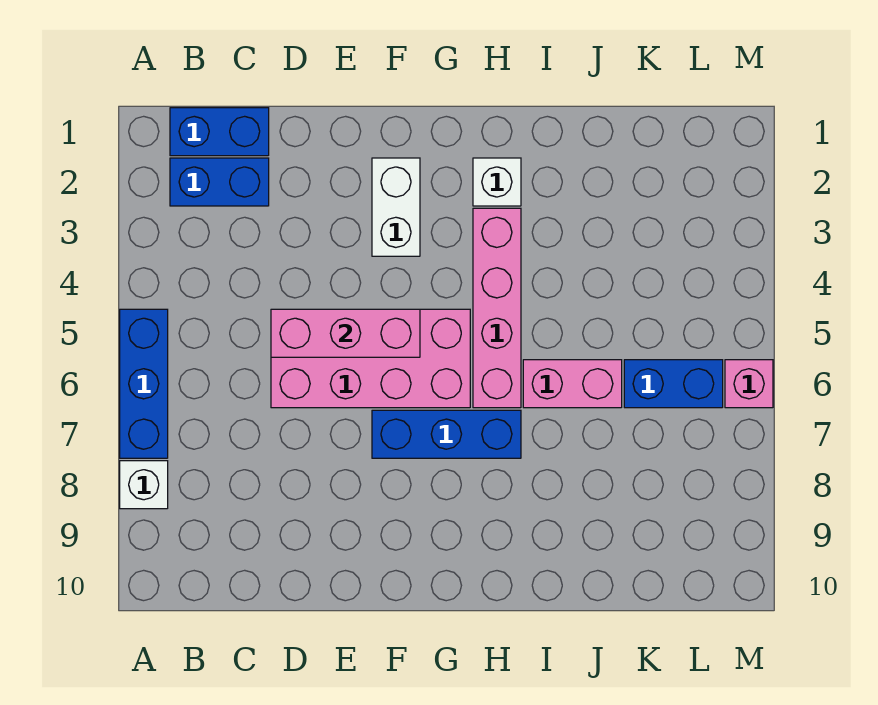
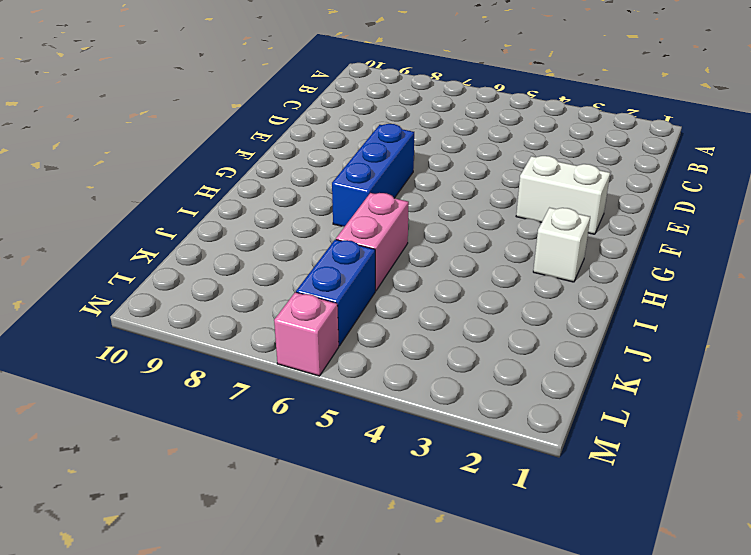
none -> blue 1x3 brick [120,309,168,458]
none -> white 1x1 brick [120,461,168,509]
none -> blue 1x2 brick [170,108,269,156]

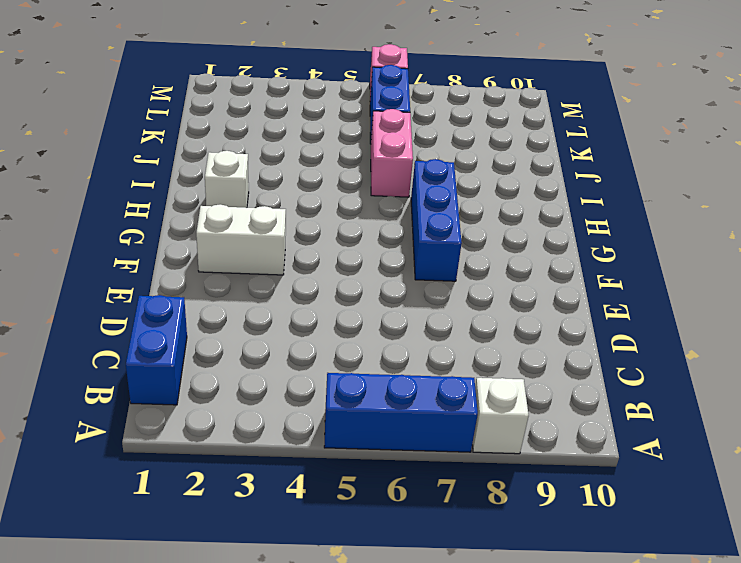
none -> blue 1x2 brick [170,158,269,206]
none -> pink 2x4 brick [271,309,470,408]
none -> pink 1x4 brick [473,208,521,408]

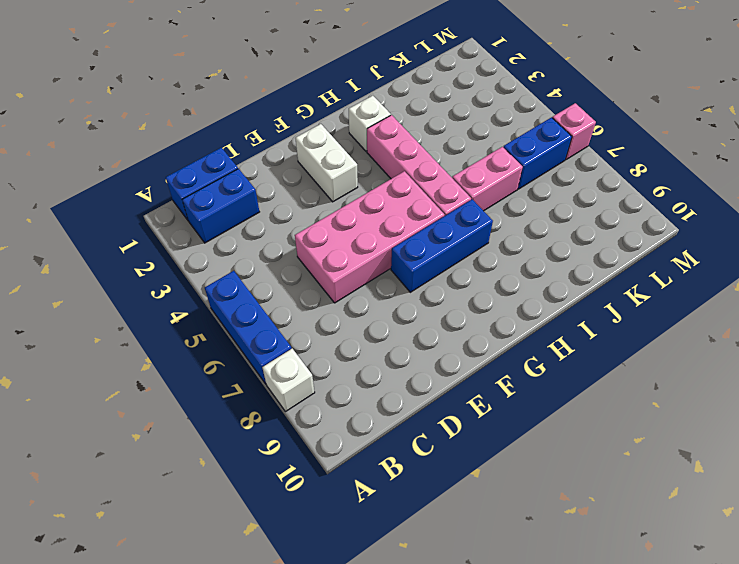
none -> pink 1x3 brick [271,309,420,357]

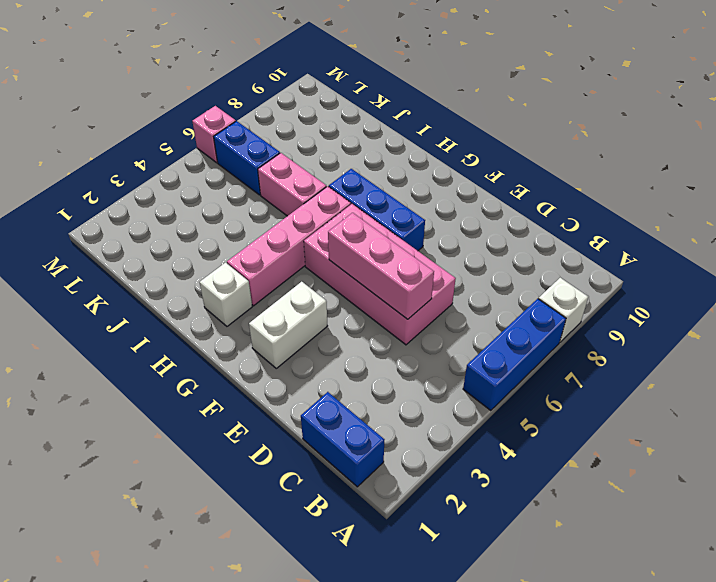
none -> blue 1x2 brick [170,158,269,206]

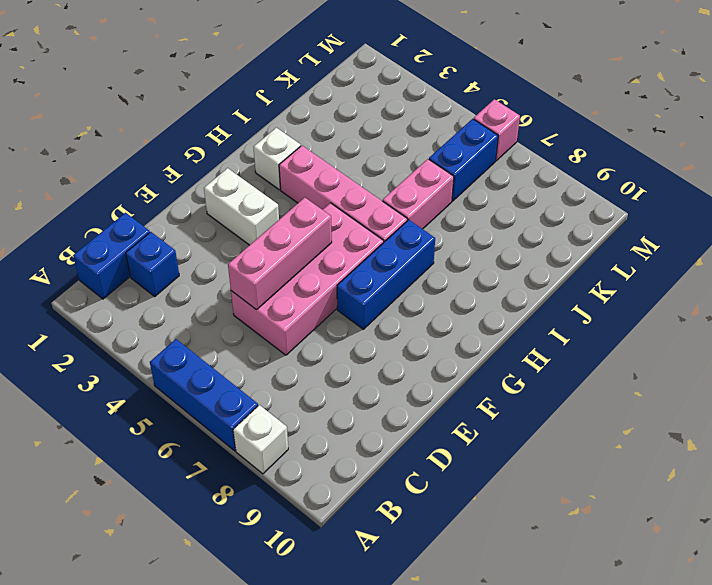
blue 1x1 brick [126,232,179,296] -> blue 1x2 brick [170,158,269,206]

